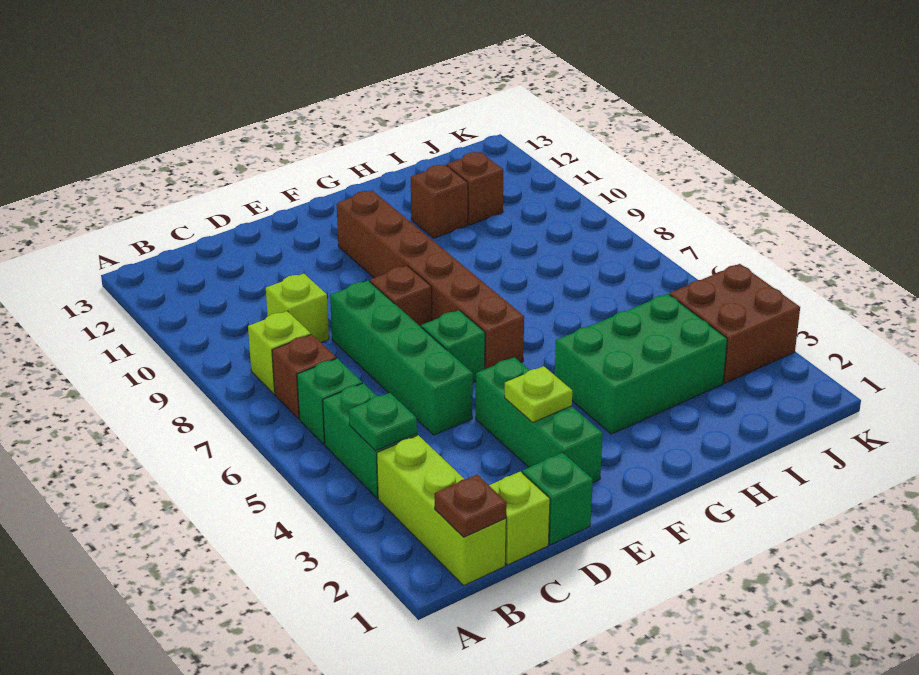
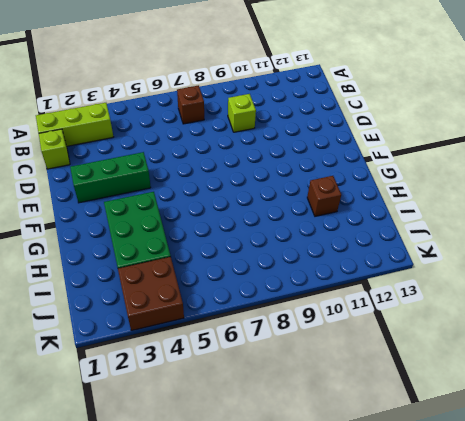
none -> green 1x2 brick [323,383,417,498]
none -> green 1x1 brick [297,358,362,444]
none -> lime 1x1 brick [248,311,311,394]

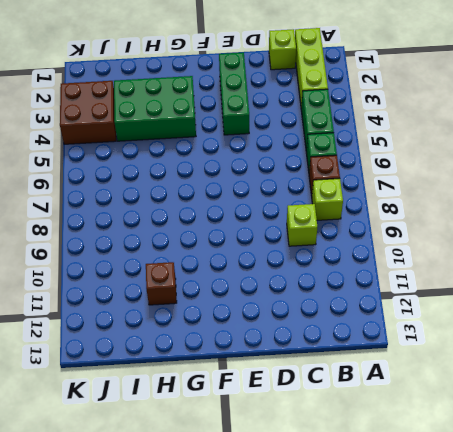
none -> green 1x1 brick [522,453,593,545]
none -> green 1x4 brick [330,281,473,435]
none -> green 1x1 brick [421,310,485,382]

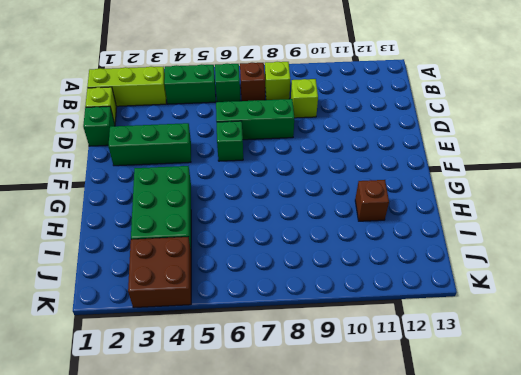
green 1x3 brick [216,99,294,140] -> green 1x4 brick [330,281,473,435]
none -> brown 1x1 brick [370,266,432,327]
none -> brown 1x6 brick [337,191,524,369]
none -> brown 1x1 brick [447,152,503,225]

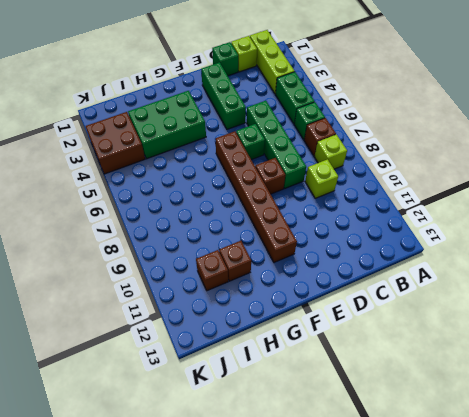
none -> brown 1x1 plate [435,475,507,537]
none -> green 1x1 plate [349,393,417,451]
none -> lime 1x1 plate [505,366,572,423]

